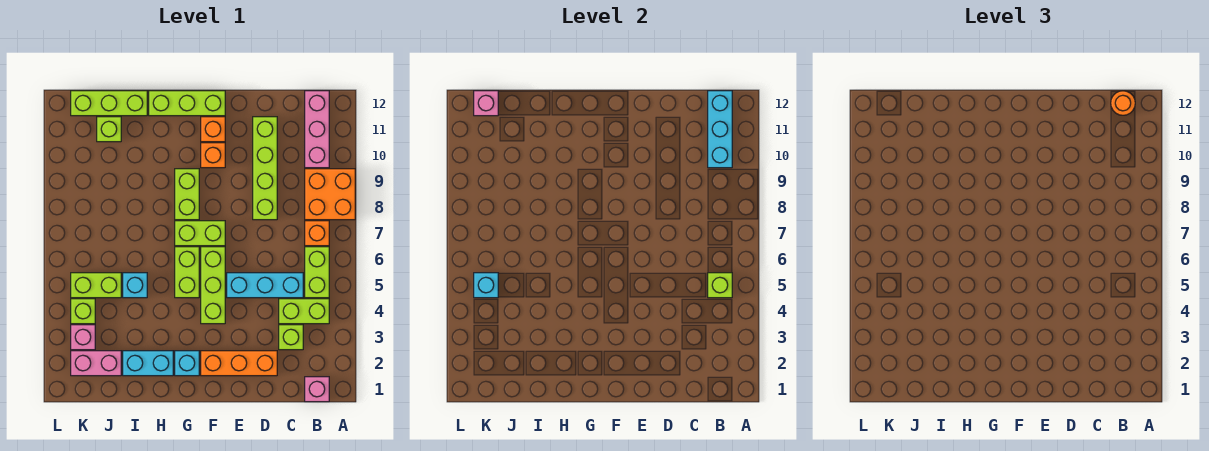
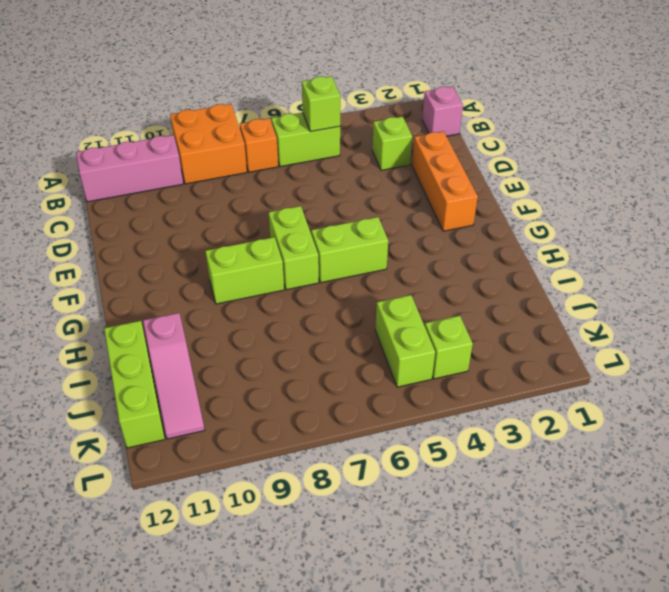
pink 1x3 slope [143,313,205,439] -> lime 1x1 brick [97,117,121,142]
none -> lime 1x2 brick [279,299,329,324]
none -> cyan 1x3 brick [227,273,303,298]
none -> lime 1x4 brick [253,117,277,220]
none -> lime 1x3 brick [201,247,225,324]

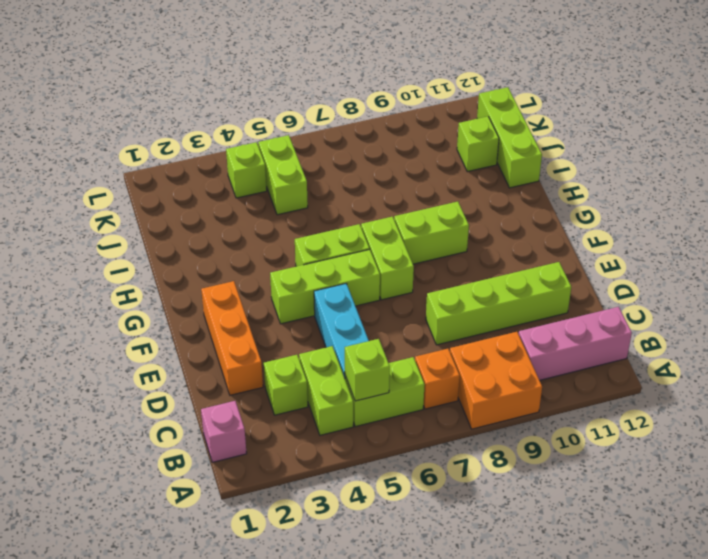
none -> orange 1x1 brick [201,143,225,168]
none -> orange 1x1 brick [201,117,225,142]
none -> lime 1x3 brick [149,91,225,116]
none -> cyan 1x1 brick [175,351,199,376]

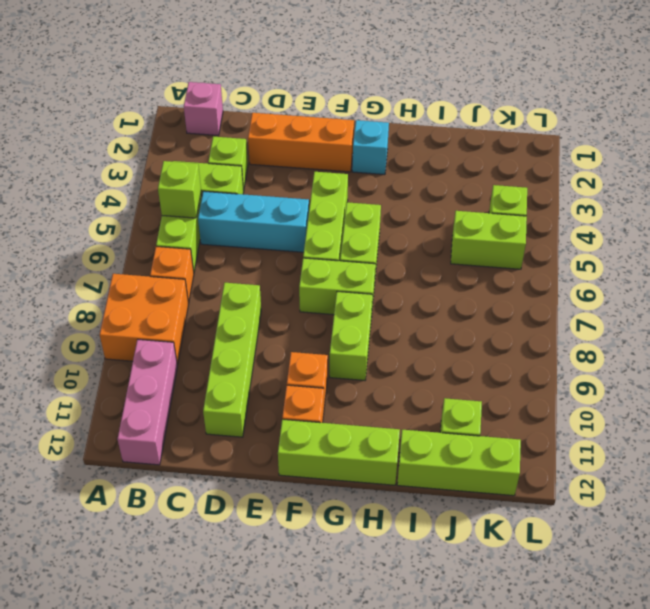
none -> cyan 1x2 brick [123,351,173,376]
none -> cyan 1x1 brick [123,273,147,298]
none -> pink 1x2 brick [71,351,121,376]
none -> pink 1x1 brick [71,325,95,350]

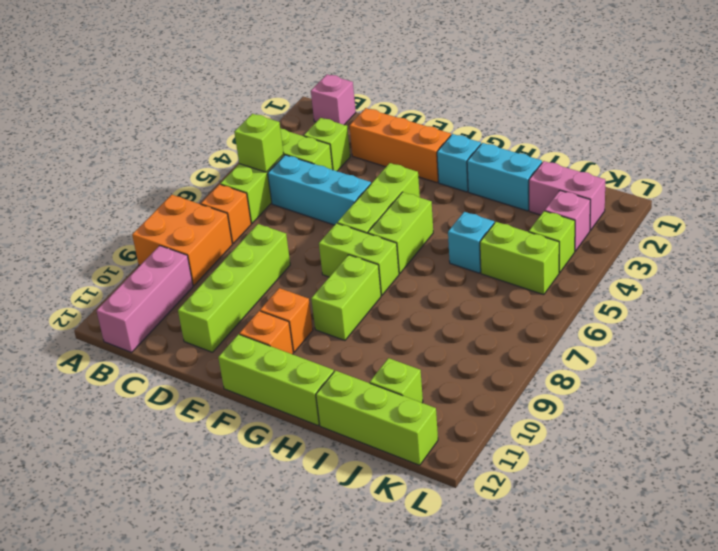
none -> cyan 1x3 brick [708,91,732,168]
none -> cyan 1x1 brick [474,273,498,298]
none -> pink 1x1 brick [474,91,498,116]
none -> orange 1x1 round brick [1111,91,1135,115]

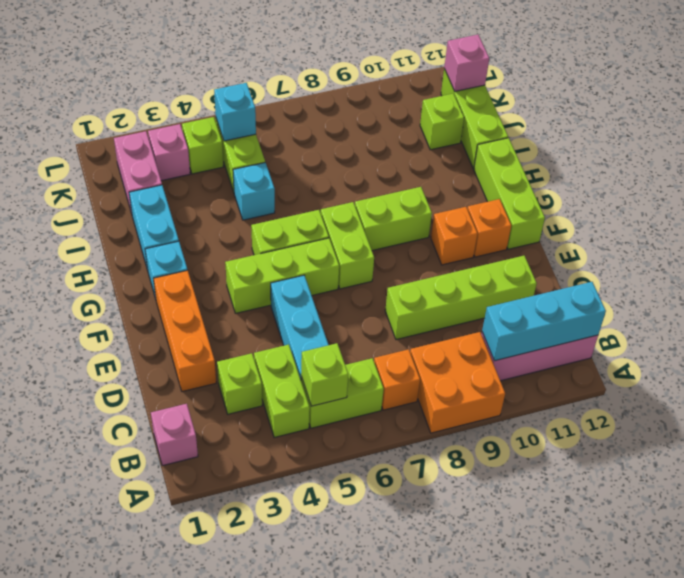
none -> orange 1x1 round brick [1111,91,1135,115]

